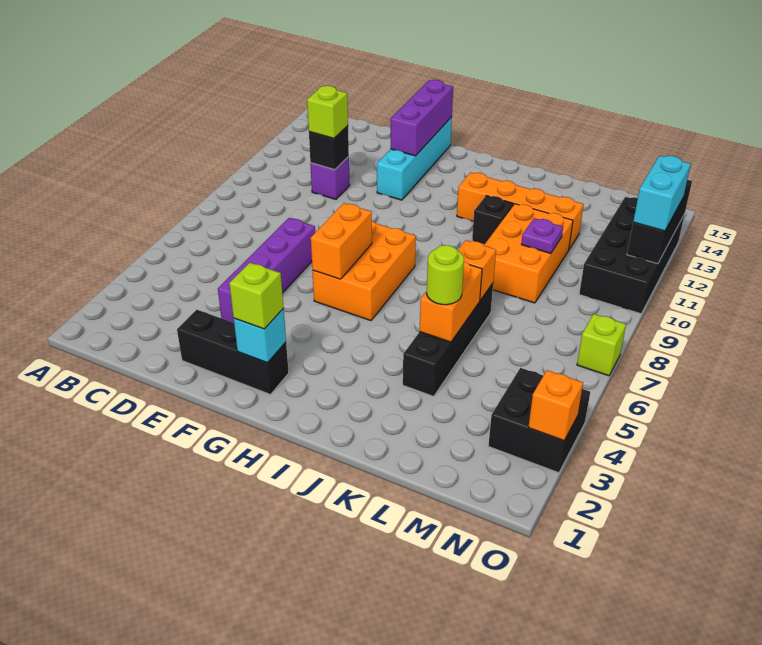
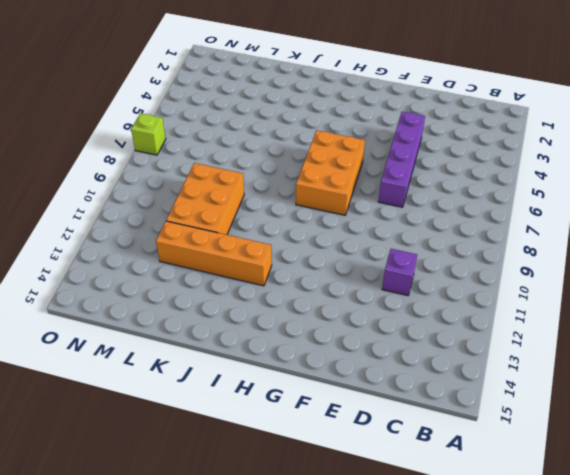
none -> black 1x3 brick [177,310,289,394]
none -> cyan 1x4 brick [377,117,452,200]
none -> black 1x1 brick [472,196,513,244]

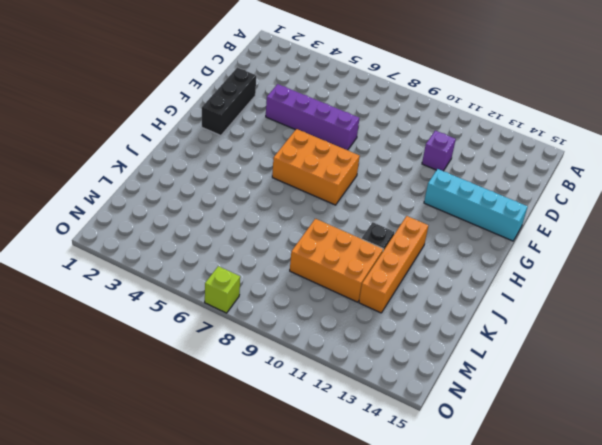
none -> black 1x4 brick [403,283,493,396]
none -> black 2x2 brick [488,368,590,473]
none -> black 2x4 brick [579,197,685,314]

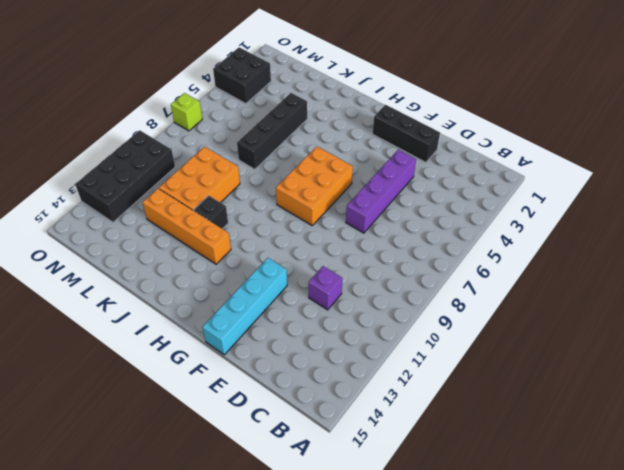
none -> black 1x1 brick [309,126,349,170]
none -> purple 1x3 brick [391,80,453,156]
none -> cyan 1x1 brick [234,309,286,363]

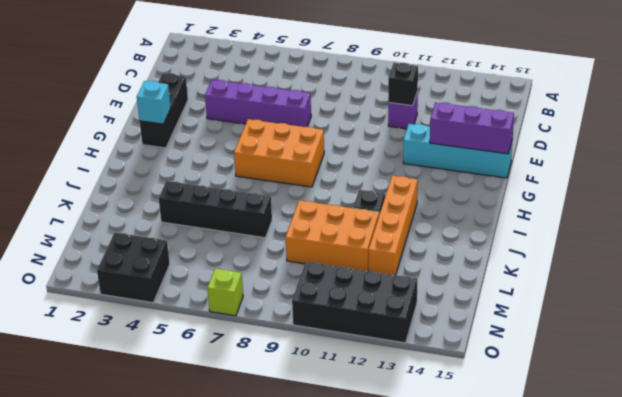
none -> orange 1x2 brick [311,203,372,279]
none -> orange 1x2 brick [420,261,482,342]
none -> orange 1x1 brick [458,240,496,300]

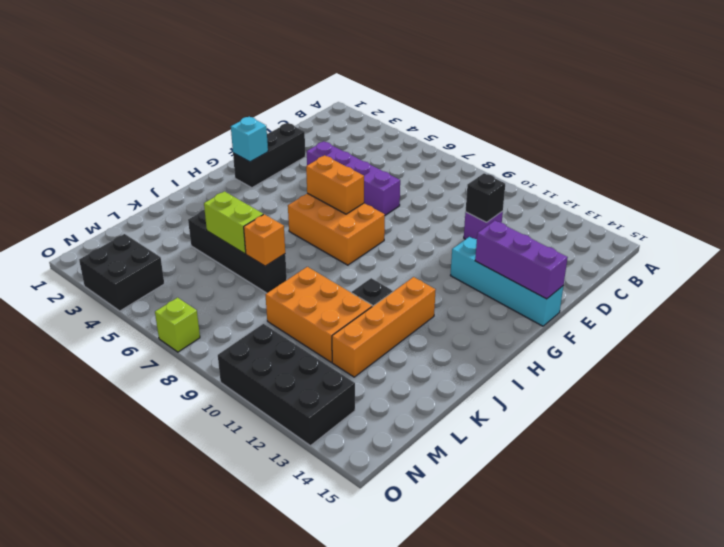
lime 1x2 brick [204,191,263,254] -> orange 1x2 brick [420,261,482,342]
none -> purple 1x1 plate [521,218,563,253]
none -> orange 1x1 brick [528,370,583,441]
none -> black 1x3 brick [627,180,692,264]

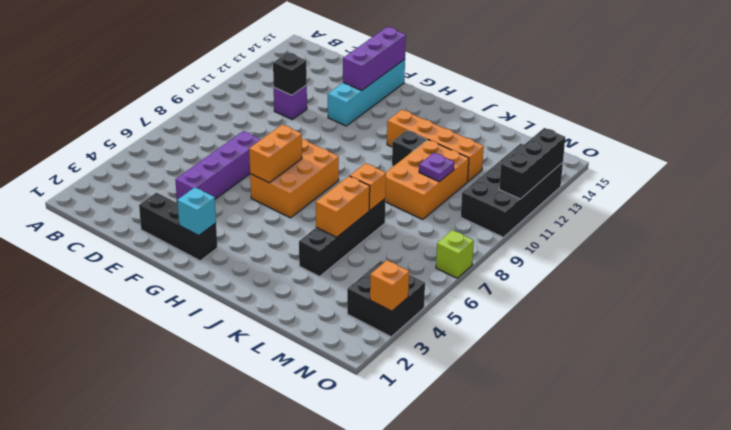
none -> lime 1x1 brick [307,86,348,138]
none -> lime 1x1 brick [229,263,283,329]
none -> lime 1x1 round brick [427,245,464,305]

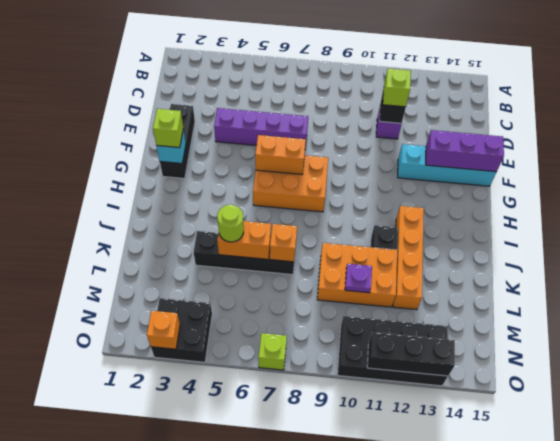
none -> cyan 1x2 brick [633,156,691,231]

